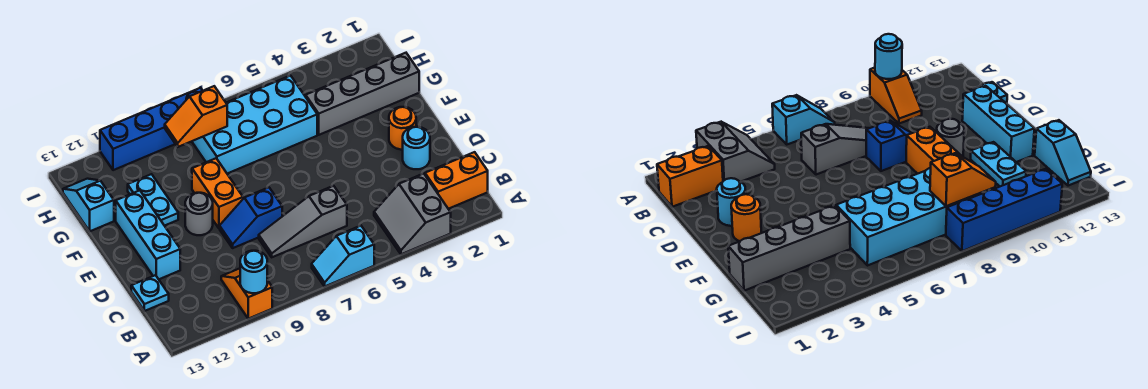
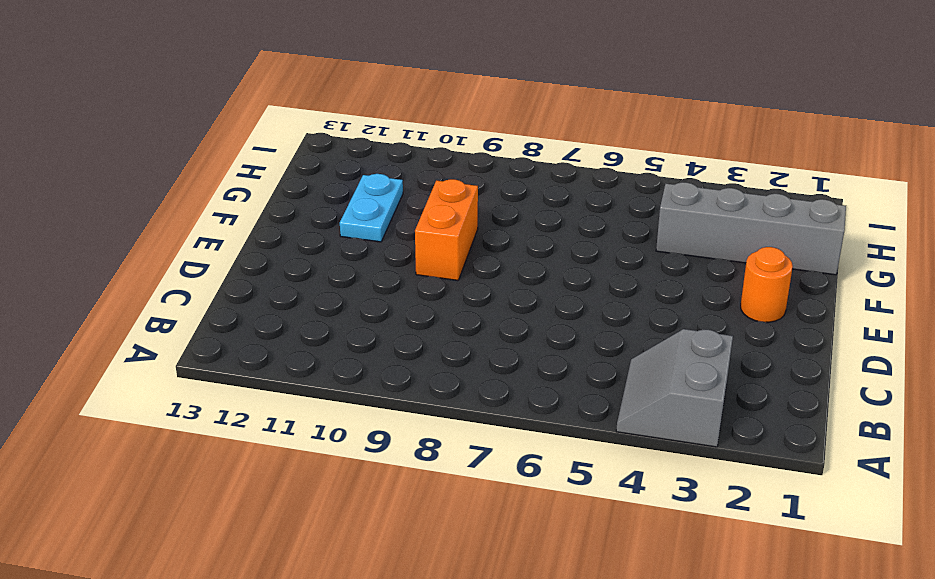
none -> cyan 1x2 slope [312,226,374,286]
none -> orange 1x2 slope [221,268,272,319]
none -> orange 1x2 brick [425,152,488,209]

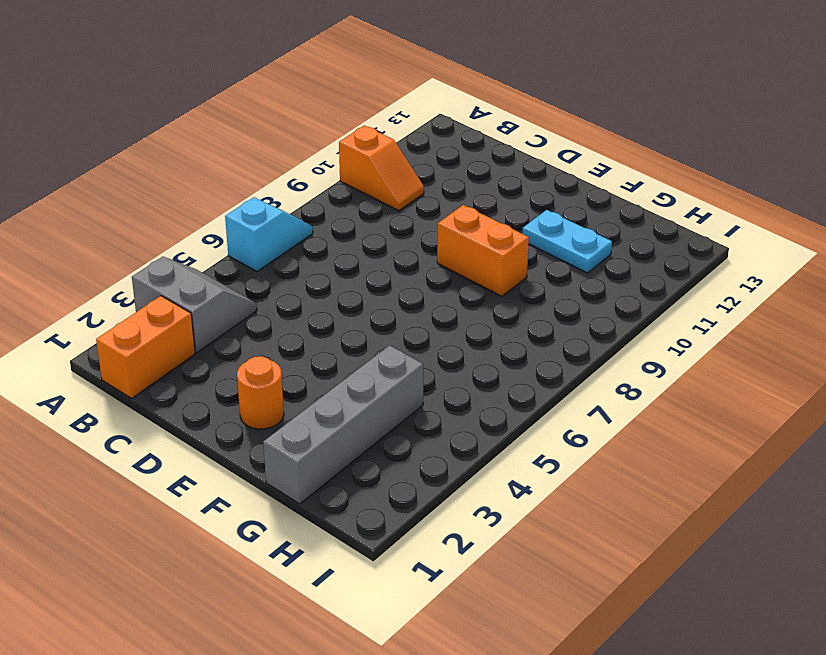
none -> grey 1x3 slope [259,186,347,257]
none -> cyan 1x1 plate [131,275,169,311]
none -> cyan 1x1 round brick [403,127,430,169]

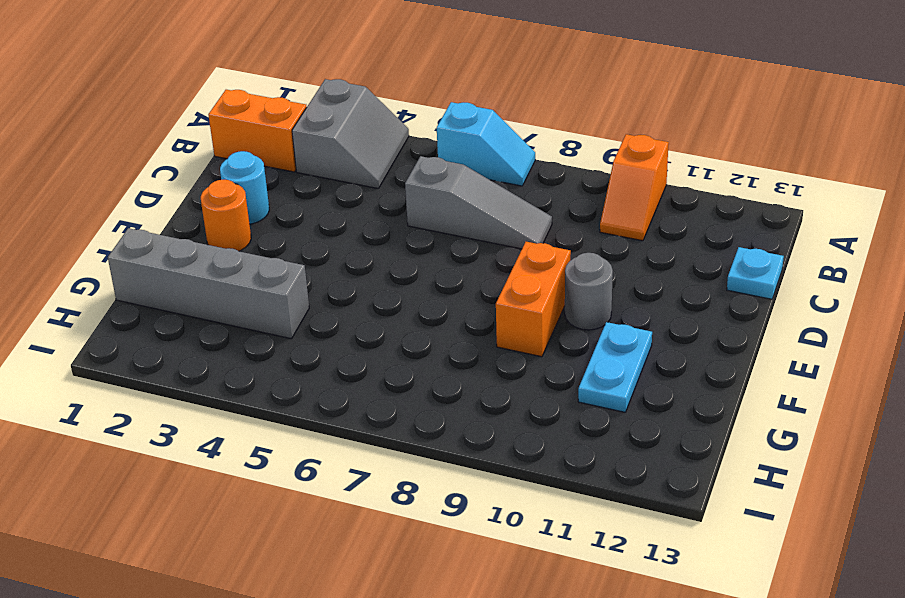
none -> blue 1x2 slope [220,187,282,248]
none -> cyan 1x3 brick [116,190,180,279]
none -> cyan 2x4 brick [192,76,317,174]

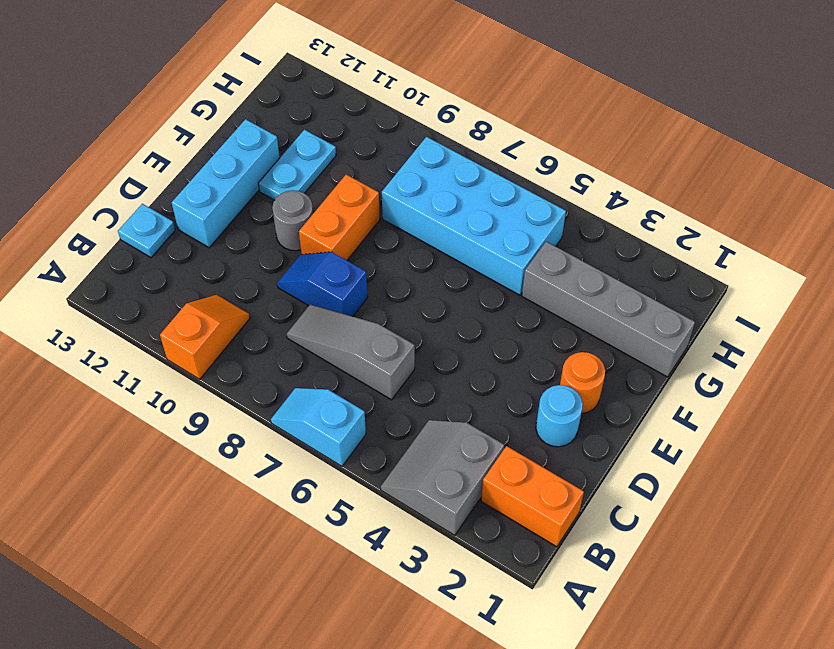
none -> cyan 1x2 slope [63,179,114,231]
none -> blue 1x4 brick [100,88,203,170]
none -> cyan 1x1 round brick [240,251,267,293]

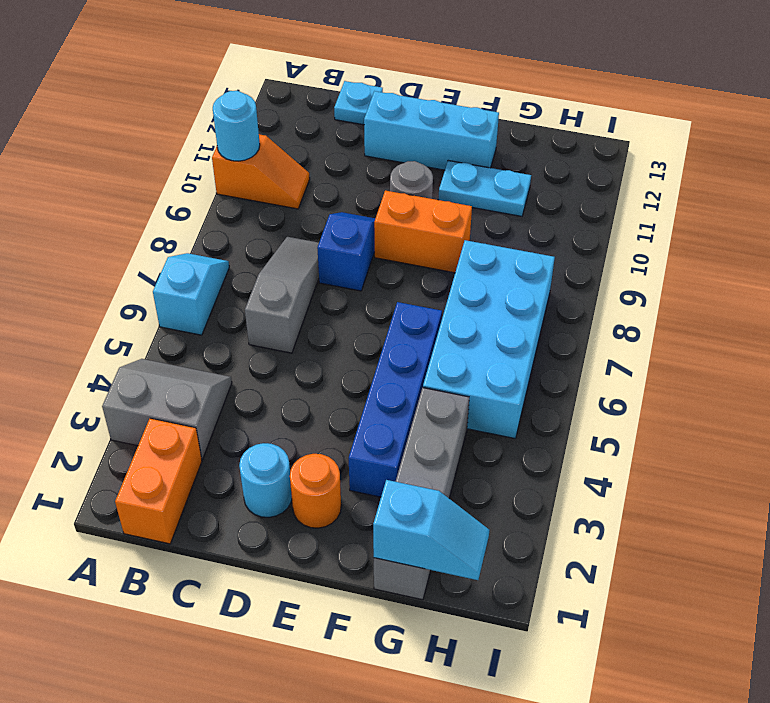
blue 1x4 brick [349,302,442,497] -> blue 1x4 brick moved to [100,88,203,170]
cyan 1x2 slope [373,480,489,580] -> cyan 1x2 slope moved to [63,179,114,231]
none -> orange 1x2 slope [165,86,227,147]

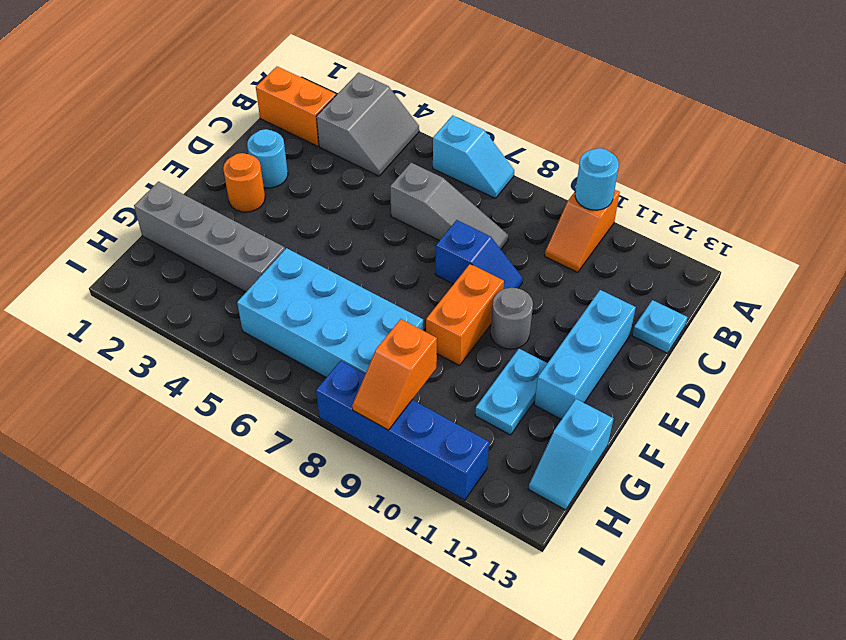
orange 1x2 slope [352,319,437,430] -> orange 1x2 slope turned to [165,86,227,147]

